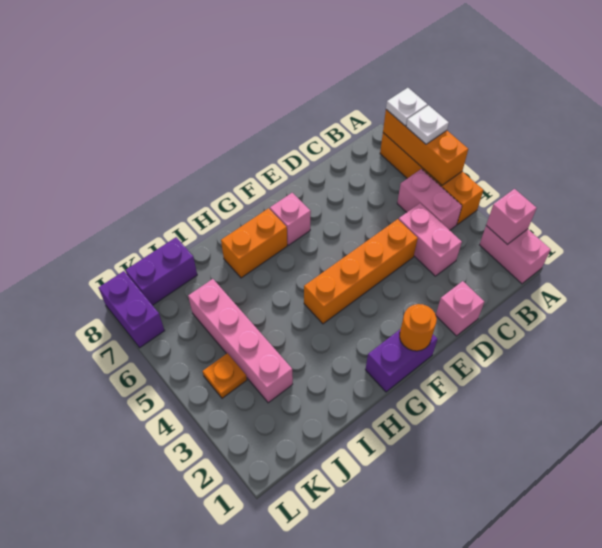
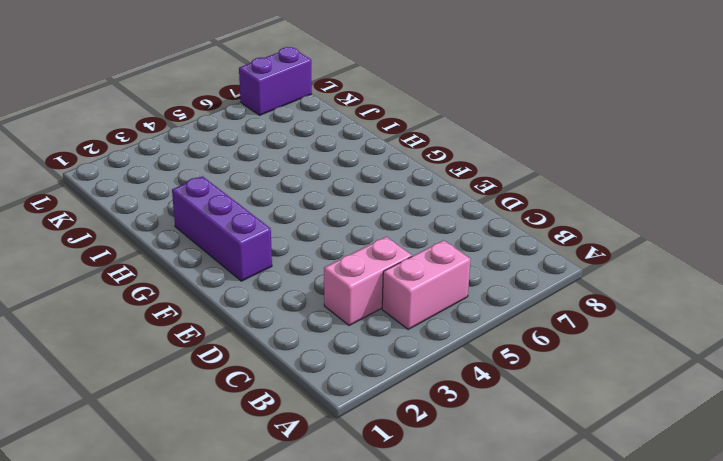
purple 1x3 brick [172,176,272,281] -> none
none -> pink 1x2 brick [479,226,551,284]
none -> orange 1x4 brick [380,133,483,225]
none -> pink 1x1 brick [436,281,484,336]

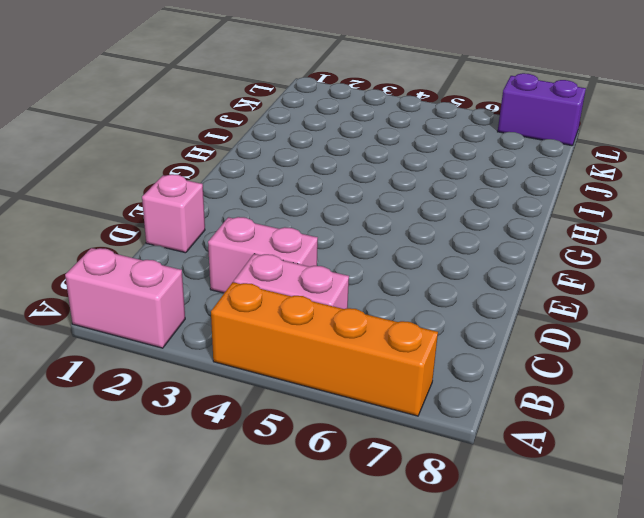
none -> orange 1x4 brick [304,219,418,324]
none -> purple 1x2 brick [365,329,438,392]
none -> pink 1x1 brick [270,193,311,245]

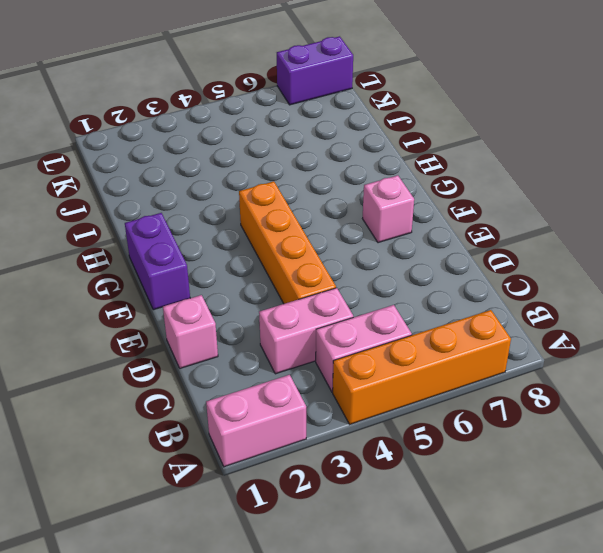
none -> orange 1x2 brick [221,208,287,278]
none -> pink 1x4 brick [188,279,293,403]
none -> purple 1x2 brick [126,237,197,305]

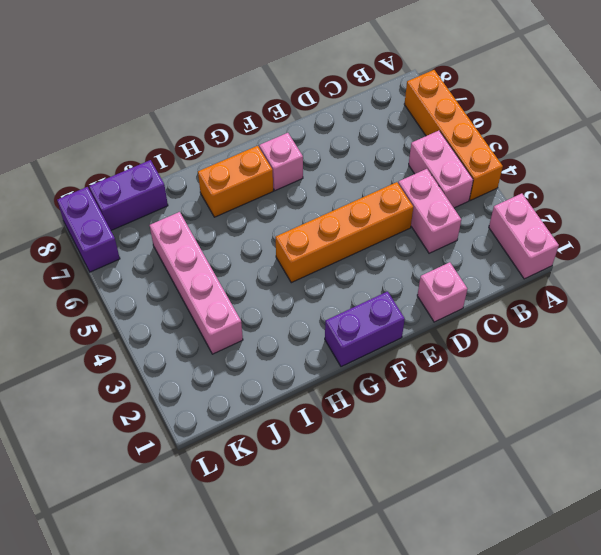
none -> orange 1x1 plate [203,353,247,398]
none -> pink 1x1 brick [486,189,537,244]
none -> orange 1x3 brick [383,110,468,185]

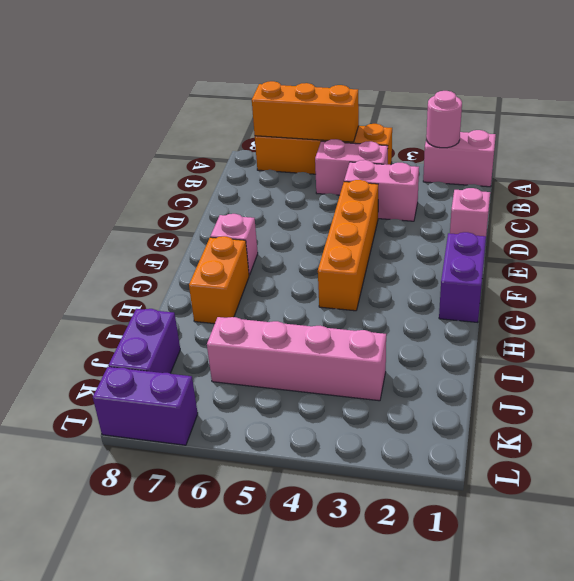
pink 1x1 round brick [426,91,462,148] -> pink 1x1 brick [486,189,537,244]
none -> orange 1x1 plate [203,353,247,398]
none -> orange 1x1 round brick [400,304,437,351]
none -> white 1x1 plate [406,105,449,144]

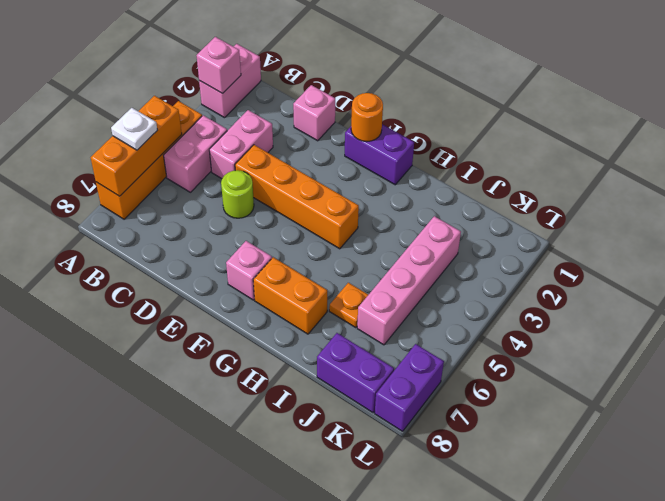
lime 1x1 round brick [221,170,254,218] -> none
orange 1x1 plate [329,283,368,328] -> orange 1x1 plate moved to [203,353,247,398]
none -> white 1x1 plate [386,88,428,126]

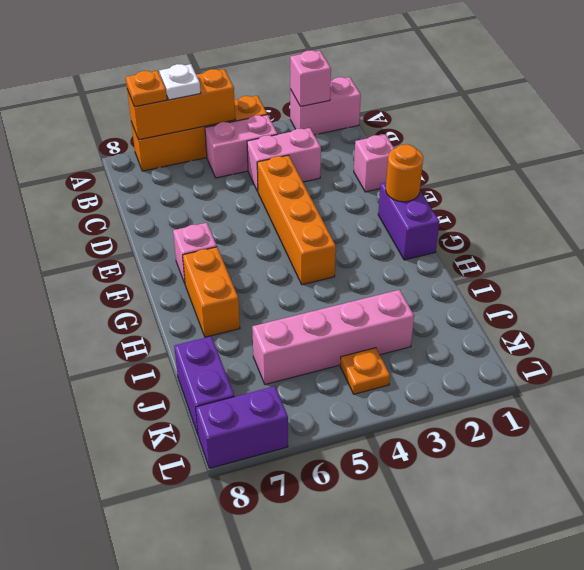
orange 1x1 plate [126,71,167,107] -> white 1x1 plate [386,88,428,126]

